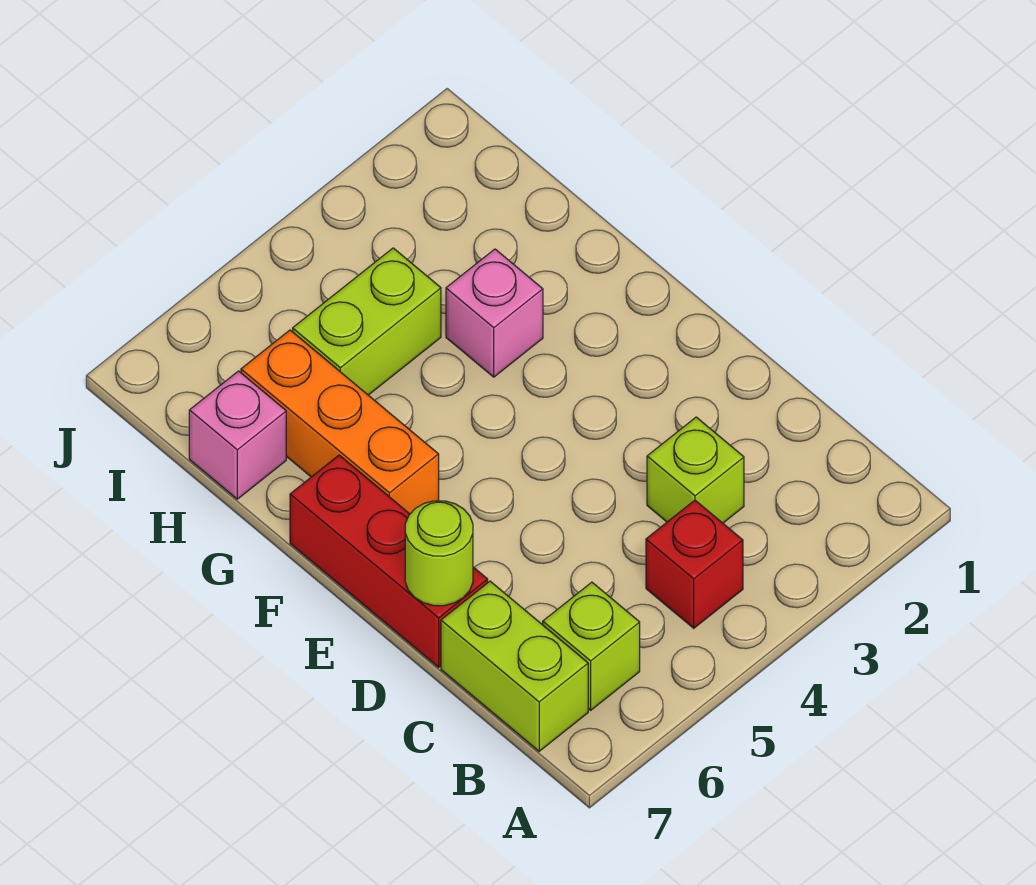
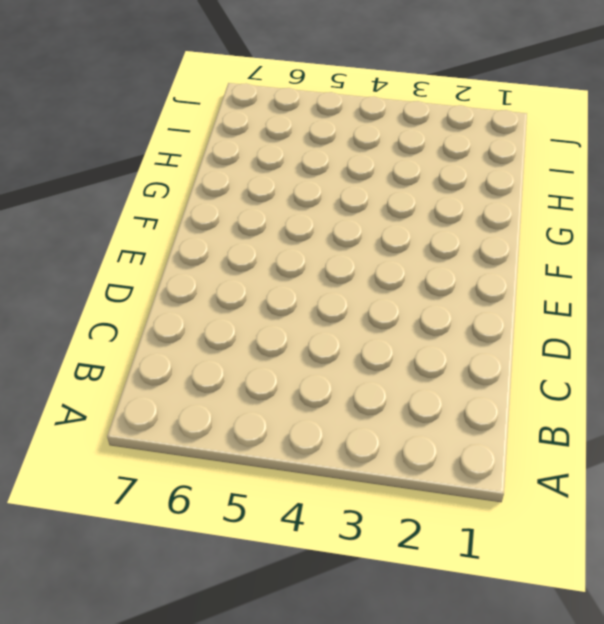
none -> red 1x1 brick [646,500,743,628]
none -> lime 1x1 brick [543,582,640,710]

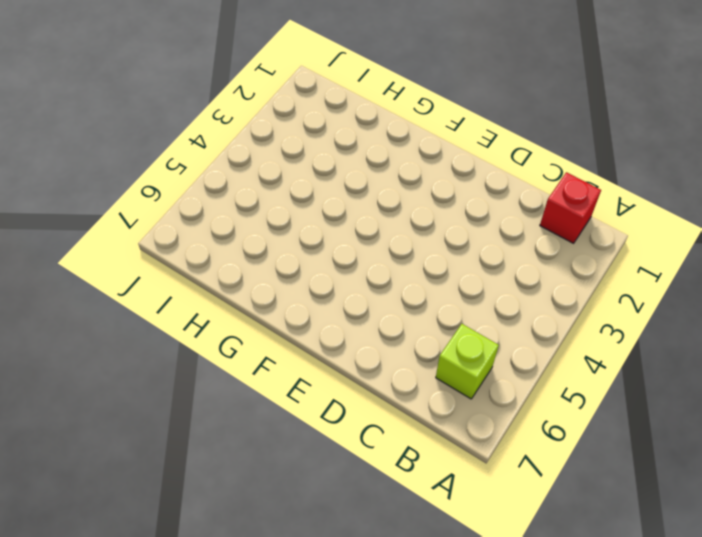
red 1x1 brick [540,172,601,243] -> red 1x1 brick moved to [646,500,743,628]
none -> lime 1x2 brick [441,581,588,751]
none -> lime 1x1 brick [647,417,744,523]

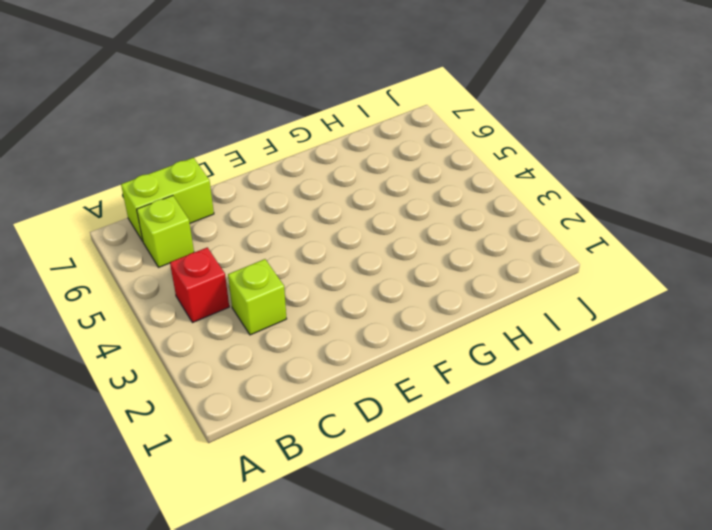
none -> red 1x3 brick [290,455,488,667]
none -> orange 1x3 brick [241,330,439,514]

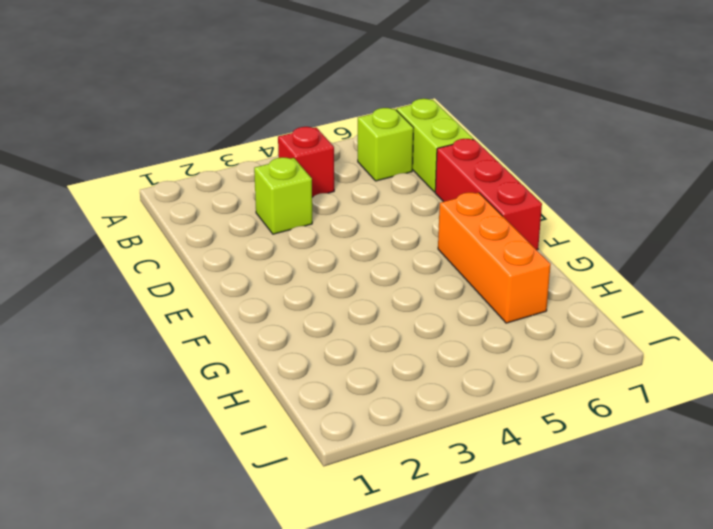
none -> pink 1x1 brick [446,249,543,377]
none -> lime 1x2 brick [293,248,441,395]

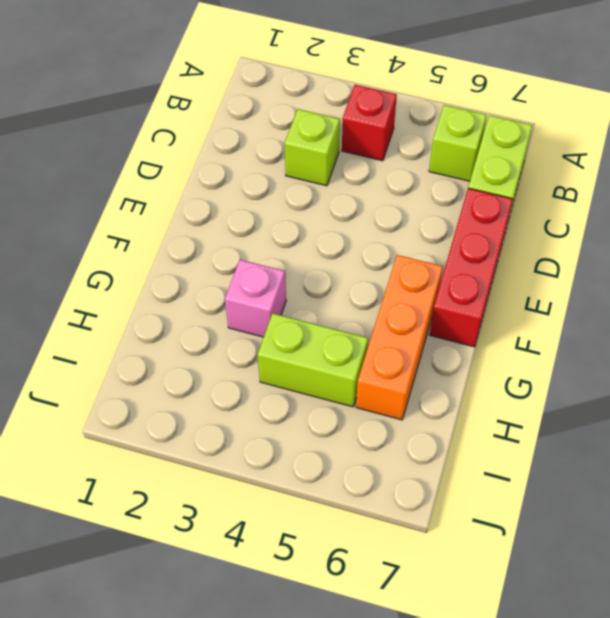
none -> pink 1x1 brick [189,371,286,499]
none -> lime 1x1 round brick [405,501,473,606]

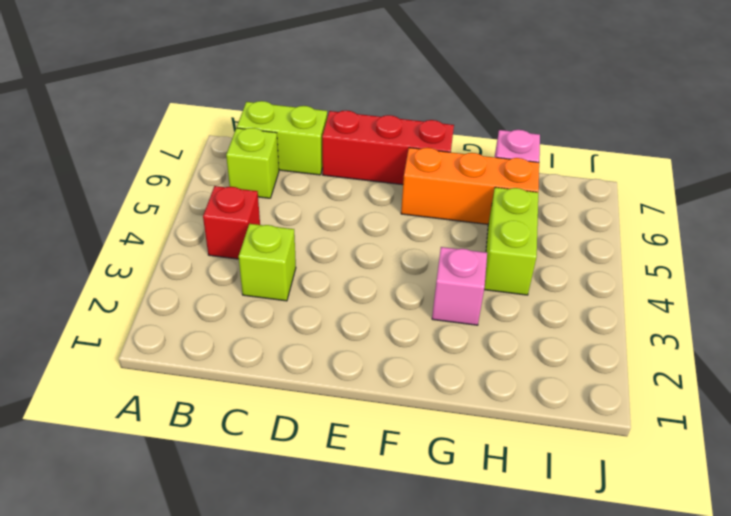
none -> lime 1x1 round brick [405,501,473,606]

